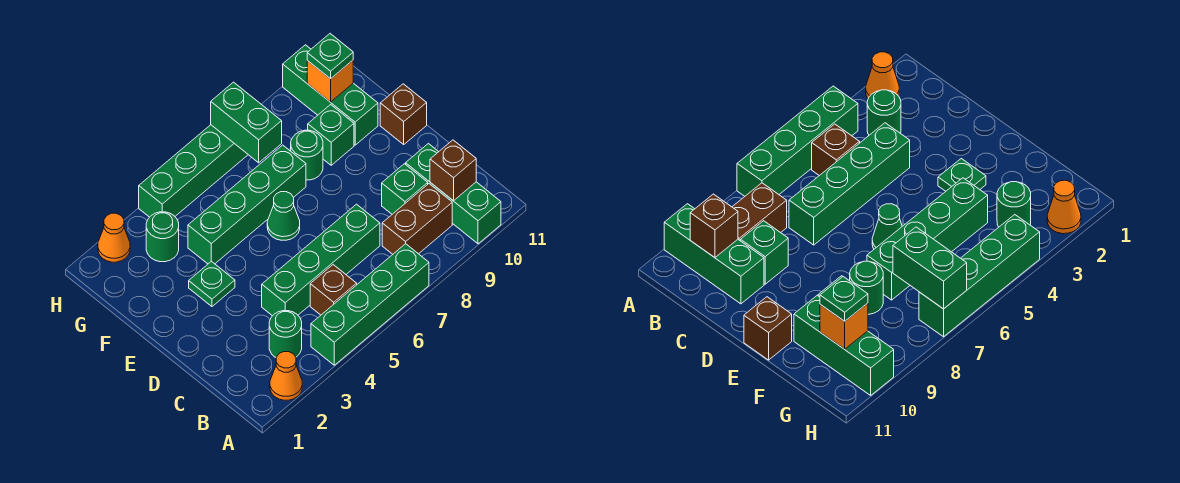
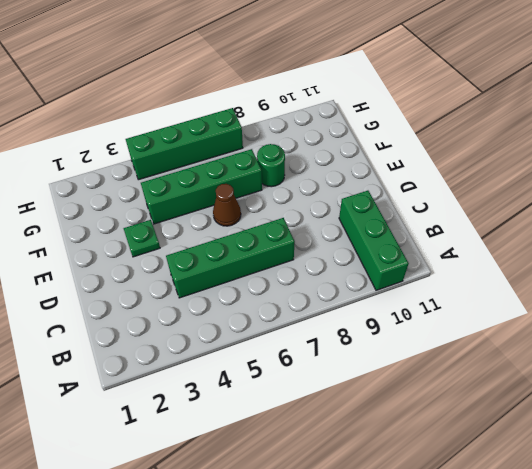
brown 1x1 cone [213,184,241,226] -> green 1x1 cone [267,192,300,240]
none -> orange 1x1 cone [270,352,302,400]
none -> green 1x4 brick [311,244,429,365]
none -> green 1x1 round brick [269,311,302,357]

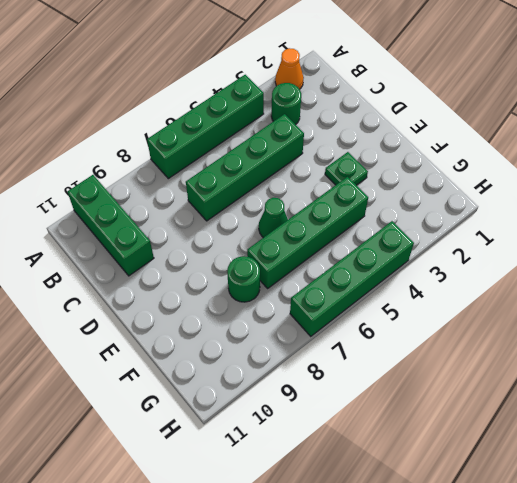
none -> brown 1x1 brick [310,265,357,315]
none -> brown 1x2 brick [382,184,452,254]
none -> green 1x1 brick [382,164,428,214]

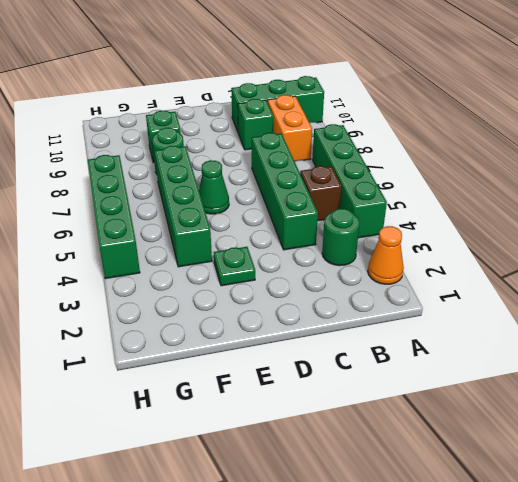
orange 1x2 brick [268,95,312,161] -> brown 1x2 brick [382,184,452,254]
none -> brown 1x1 brick [380,84,427,144]
none -> green 1x3 brick [283,45,378,145]
none -> green 1x1 round brick [146,212,179,262]

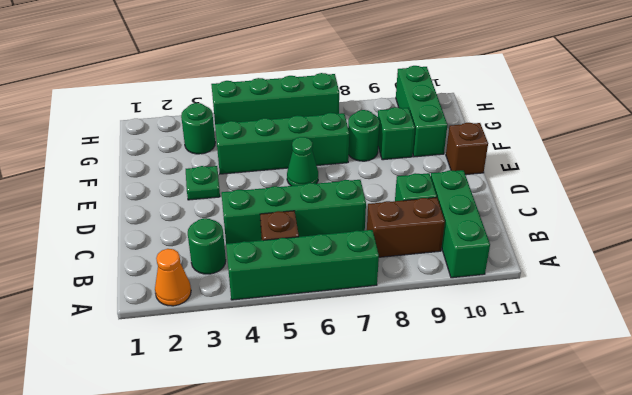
none -> orange 1x1 cone [98,213,130,262]
none -> brown 1x1 brick [430,140,476,201]
none -> green 1x2 brick [211,82,282,163]

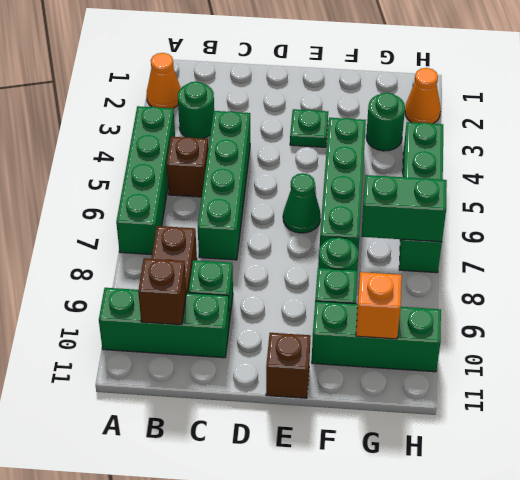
none -> green 1x1 plate [307,34,353,79]

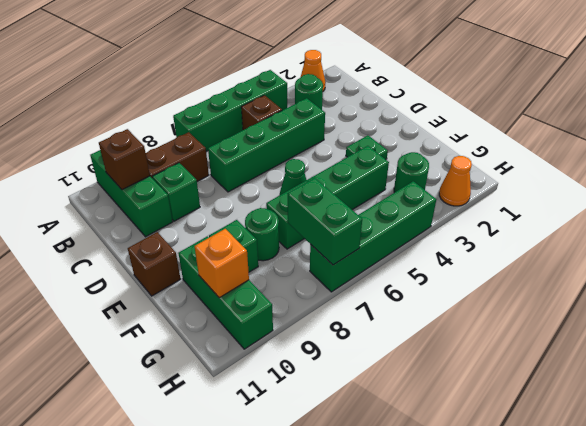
none -> green 1x1 plate [307,34,353,79]

